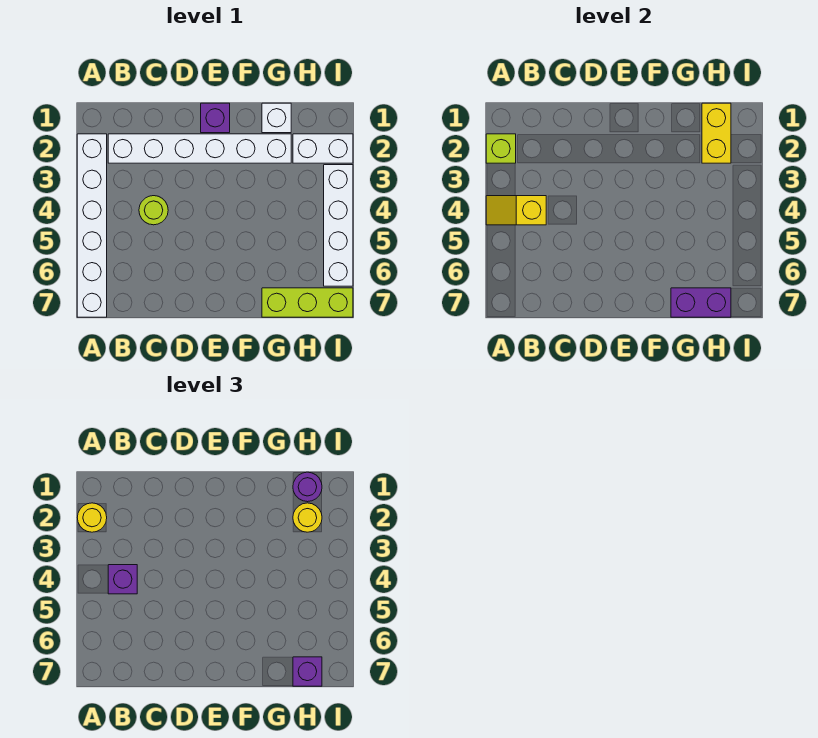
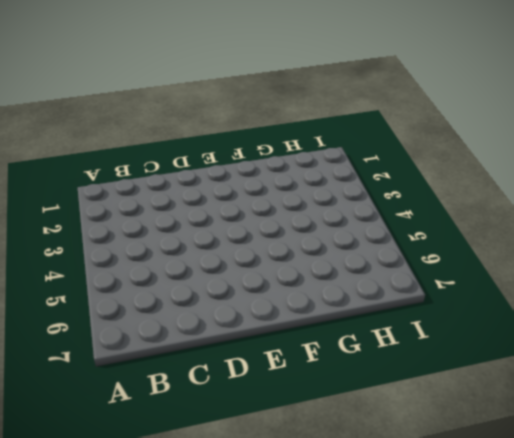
none -> white 1x6 brick [77,134,107,317]
none -> white 1x6 brick [108,134,291,163]
none -> lime 1x1 round brick [139,196,168,225]

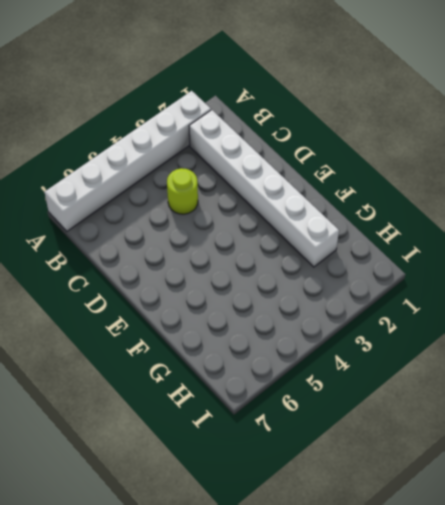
none -> purple 1x1 brick [201,103,230,133]
none -> white 1x1 brick [262,103,291,133]
none -> lime 1x3 brick [262,288,353,317]

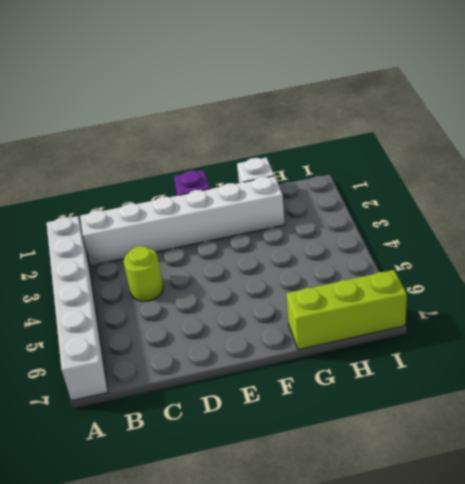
none -> white 1x2 brick [293,134,353,163]
none -> white 1x4 brick [324,165,353,286]
none -> lime 1x1 brick [486,134,516,163]

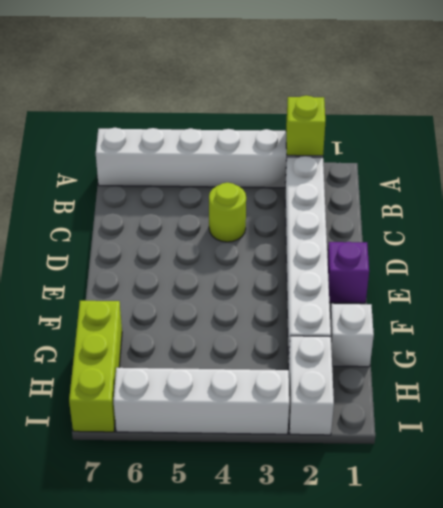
none -> yellow 1x2 slope [486,196,546,225]
none -> purple 1x2 brick [671,288,731,317]
none -> yellow 1x2 brick [702,103,731,163]

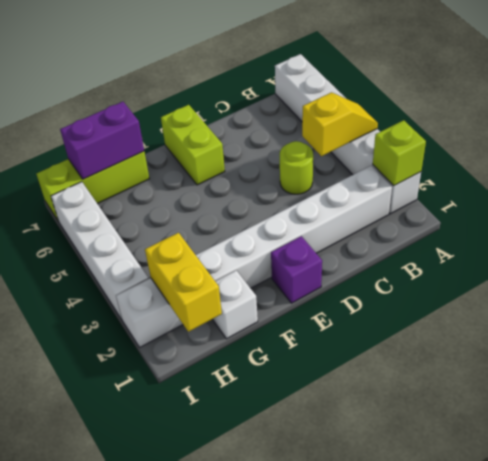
lime 1x2 brick [161,105,225,185] -> none
none -> yellow 1x1 round brick [77,503,107,532]
none -> purple 1x1 brick [108,565,137,594]
none -> purple 1x1 round brick [293,472,322,502]

